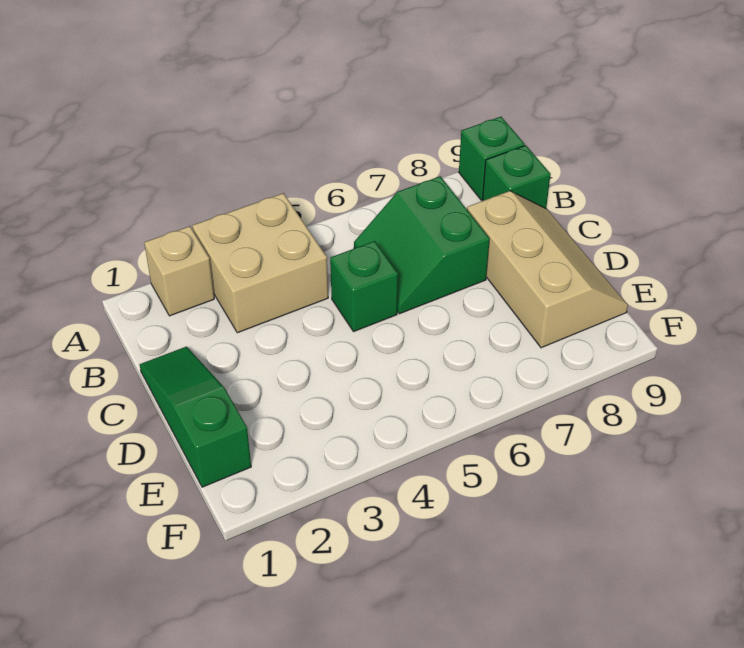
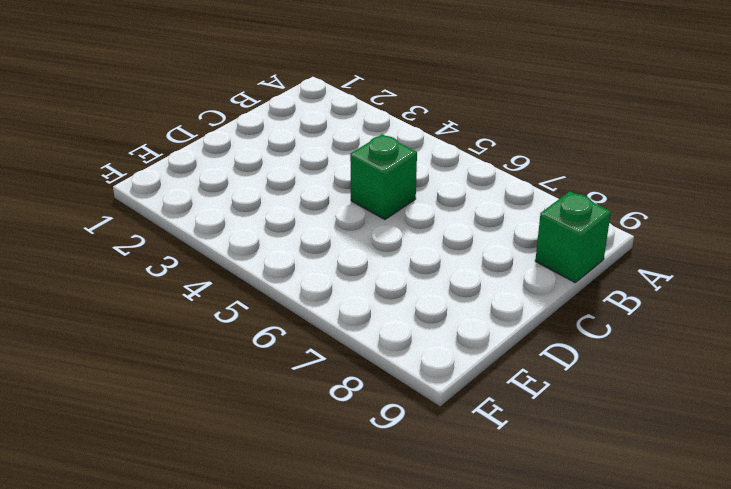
none -> tan 1x1 brick [144,226,214,316]
none -> tan 2x2 brick [192,193,328,333]

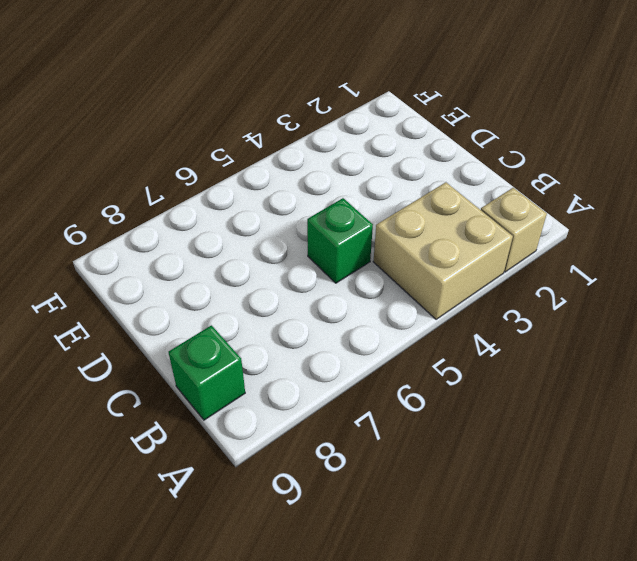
none -> green 1x1 brick [459,117,525,200]
none -> green 2x2 slope [354,176,490,314]

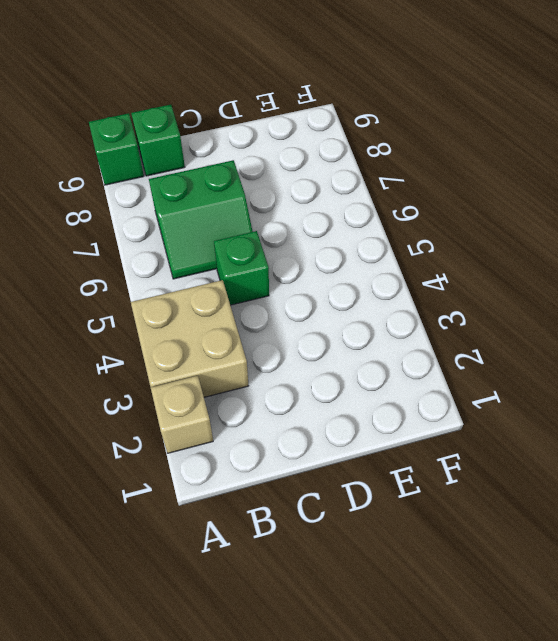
none -> green 1x3 slope [140,347,251,487]
none -> tan 2x3 slope [467,191,628,348]

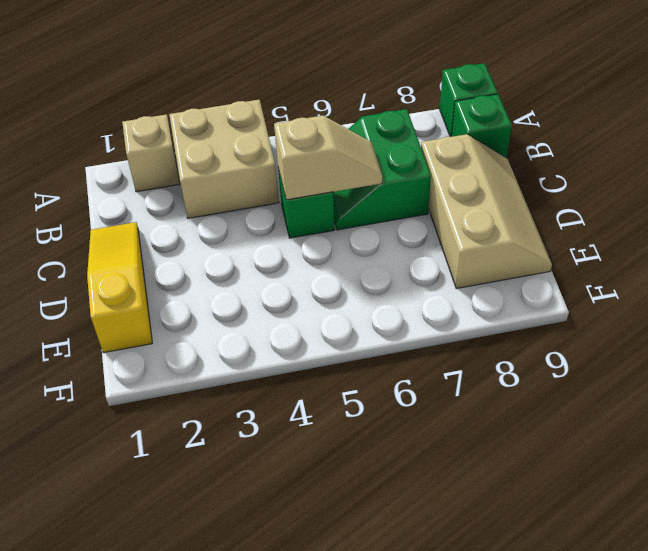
yellow 1x3 slope [87,222,152,353] -> green 1x3 slope [140,347,251,487]
tan 1x2 slope [274,116,382,200] -> none

